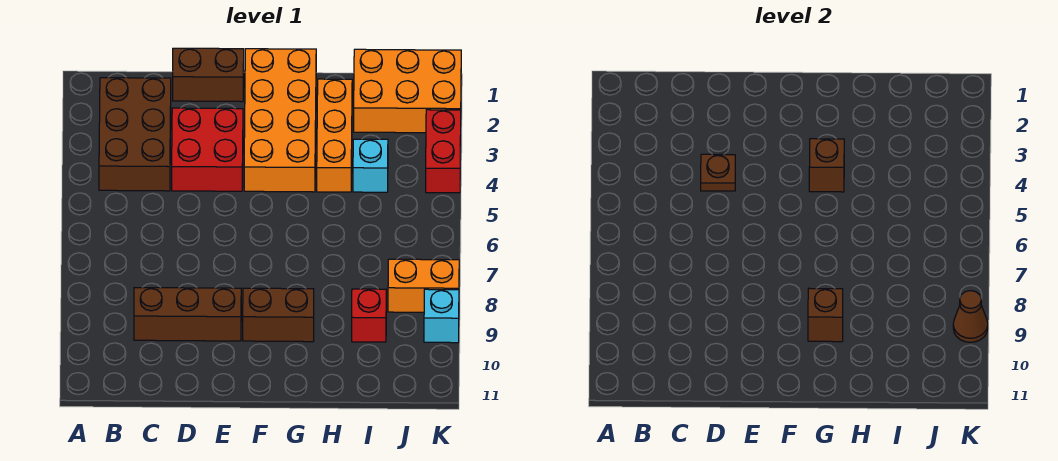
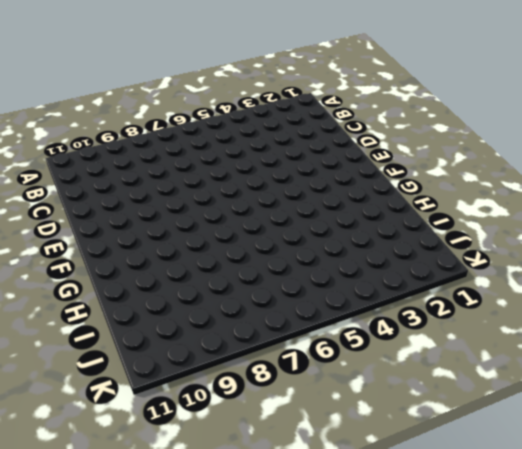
none -> brown 2x3 brick [99,78,171,191]
none -> brown 1x3 brick [134,288,241,341]
none -> brown 1x2 brick [173,48,244,102]

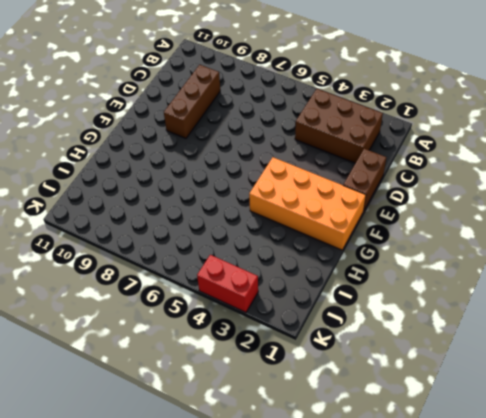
none -> red 2x2 brick [172,108,243,191]
none -> brown 1x2 brick [243,288,314,342]
none -> orange 1x3 brick [317,79,352,192]

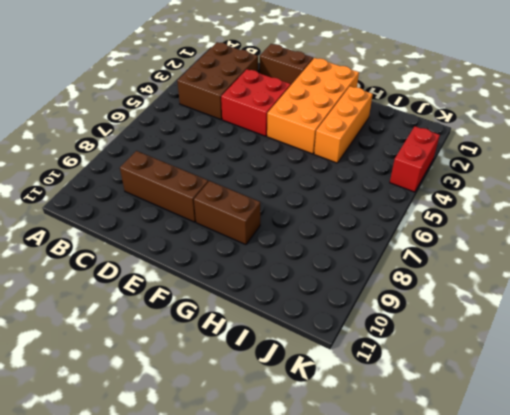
none -> orange 2x3 brick [354,49,461,133]
none -> cyan 1x1 brick [353,139,388,192]
none -> red 1x1 brick [352,289,386,342]

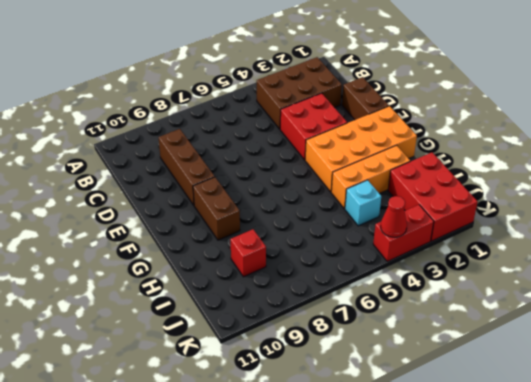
red 2x3 brick [388,153,477,241] -> orange 2x3 brick [354,49,461,133]
red 1x1 cone [381,196,407,237] -> none
none -> orange 1x2 brick [388,259,459,312]
none -> cyan 1x1 brick [424,289,459,343]
none -> brown 1x1 plate [701,154,735,191]

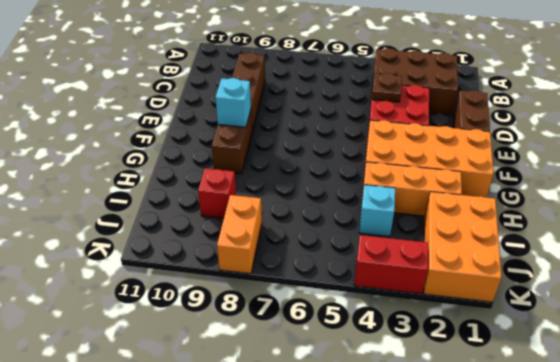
cyan 1x1 brick [216,78,251,127] -> cyan 1x1 brick moved to [424,289,459,343]
none -> brown 1x1 brick [809,139,844,192]
none -> brown 1x1 brick [808,288,843,342]
none -> brown 1x1 cone [953,291,988,342]

